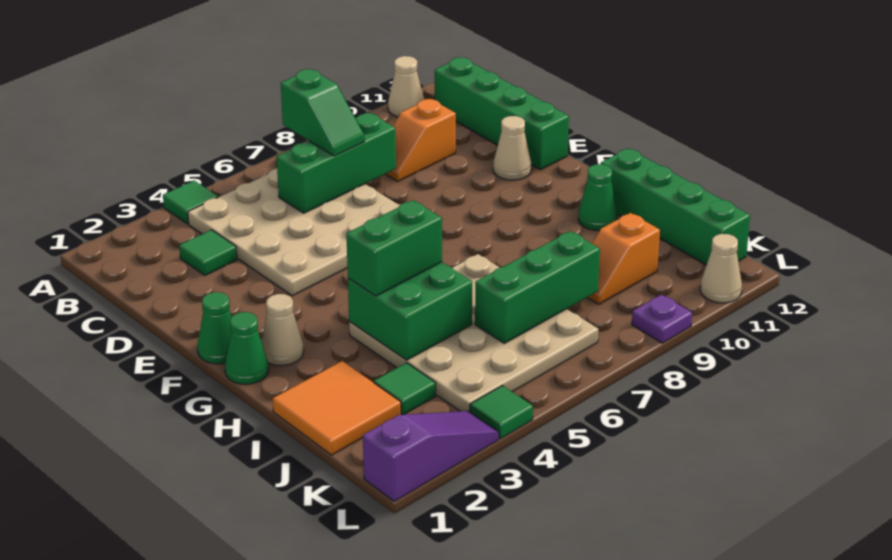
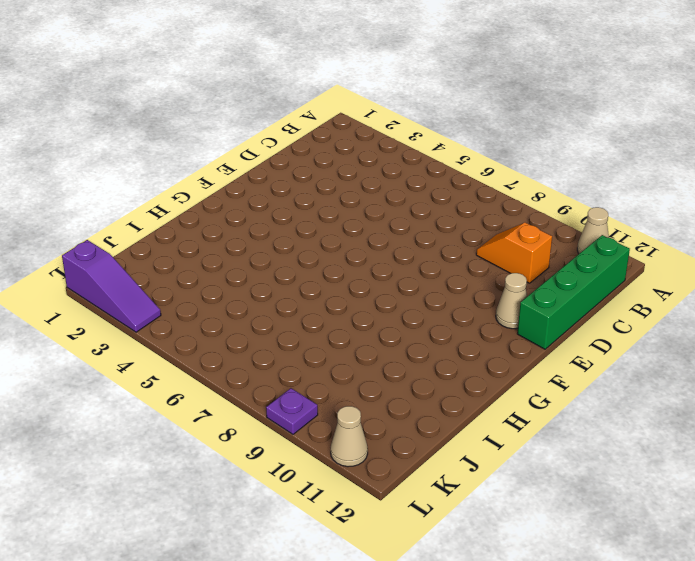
none -> green 1x1 tile [163,181,218,224]
none -> tan 4x4 plate [188,169,400,296]
none -> green 1x1 tile [179,230,237,275]

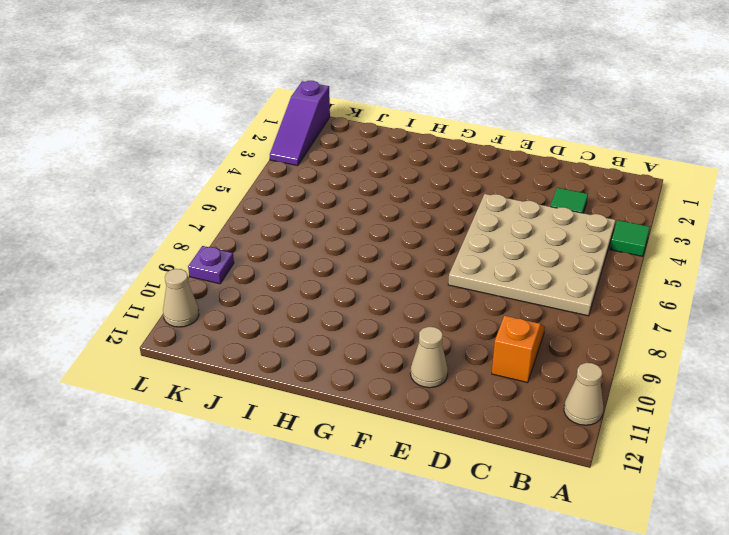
none -> green 1x4 brick [435,57,569,170]
none -> green 1x1 cone [197,292,232,364]
none -> green 1x1 cone [225,312,269,384]

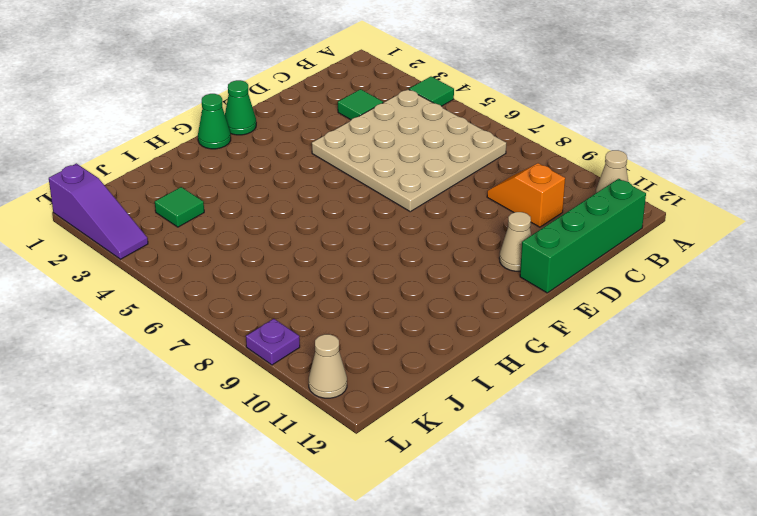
none -> tan 1x1 cone [261,294,304,365]
none -> tan 4x4 plate [349,254,598,412]
none -> green 1x1 cone [578,164,618,230]

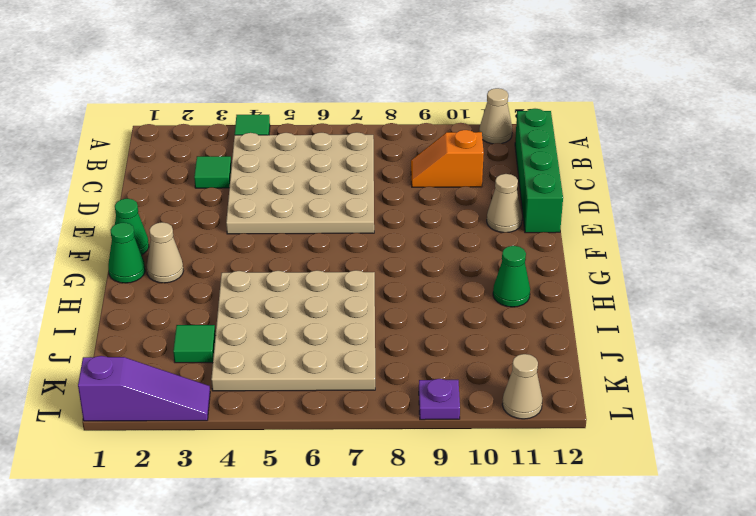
none -> green 1x4 brick [601,148,750,265]
none -> orange 2x2 tile [273,361,401,455]
none -> orange 1x2 slope [587,213,660,304]

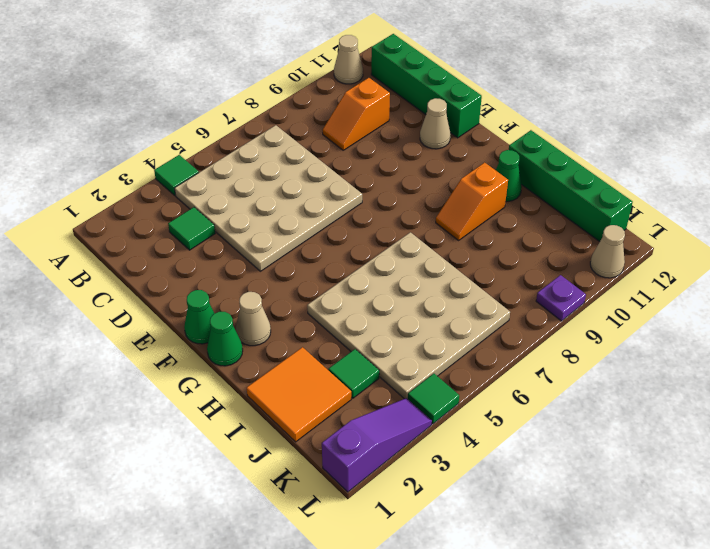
orange 1x2 slope [436,162,508,240] -> orange 1x2 slope moved to [587,213,660,304]
none -> green 1x3 brick [277,113,396,213]
none -> green 2x2 brick [348,262,472,360]
none -> green 1x3 brick [475,231,600,343]

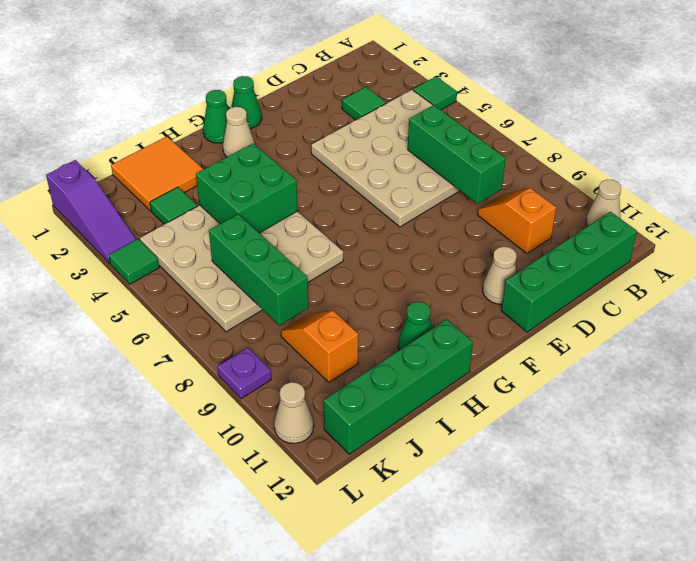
none -> green 1x2 slope [281,69,364,156]
none -> green 1x2 brick [346,200,442,296]

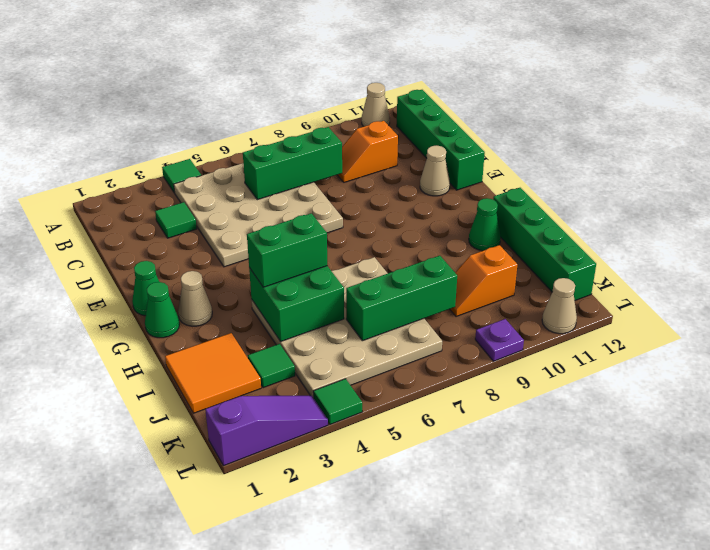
none -> green 1x2 slope [281,69,364,156]

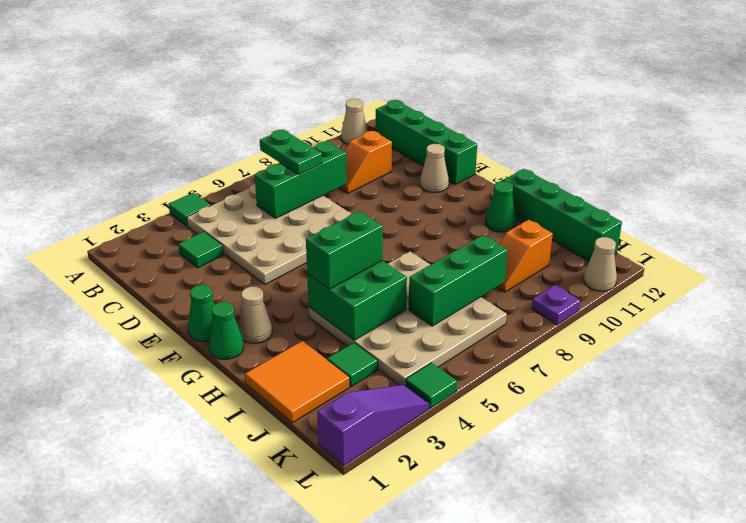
green 1x2 plate [260,130,322,174] -> green 1x2 slope [281,69,364,156]

